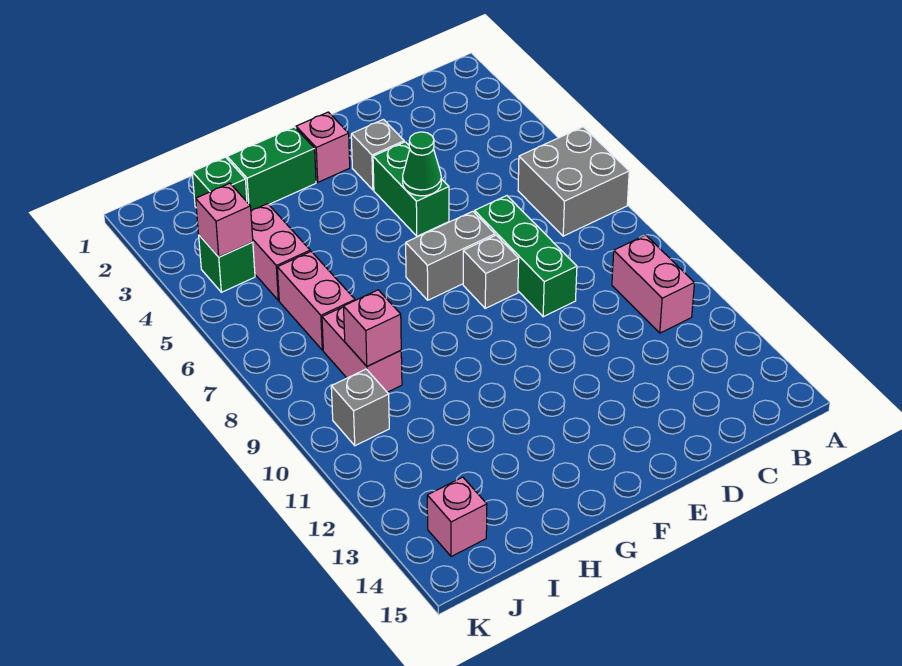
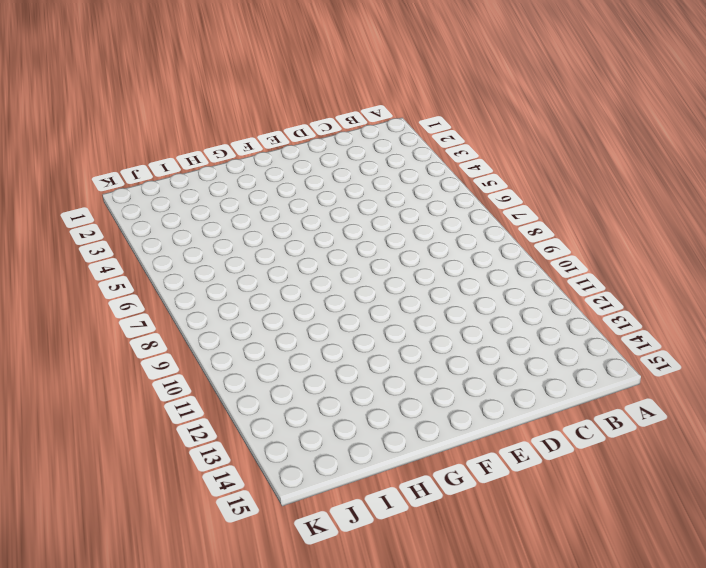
none -> grey 2x2 brick [518,127,629,236]
none -> pink 1x2 brick [612,235,694,333]
none -> green 1x3 brick [474,196,577,317]

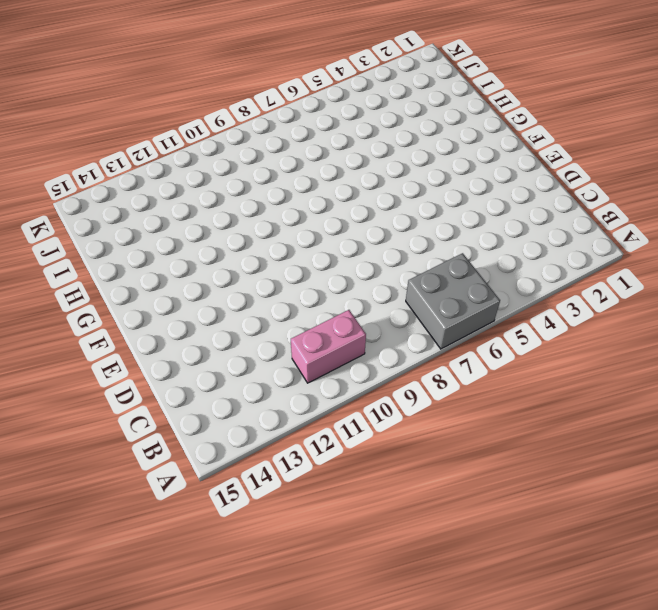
none -> green 1x3 brick [474,196,577,317]
none -> grey 1x1 brick [351,119,404,190]
none -> green 1x2 brick [373,142,449,236]

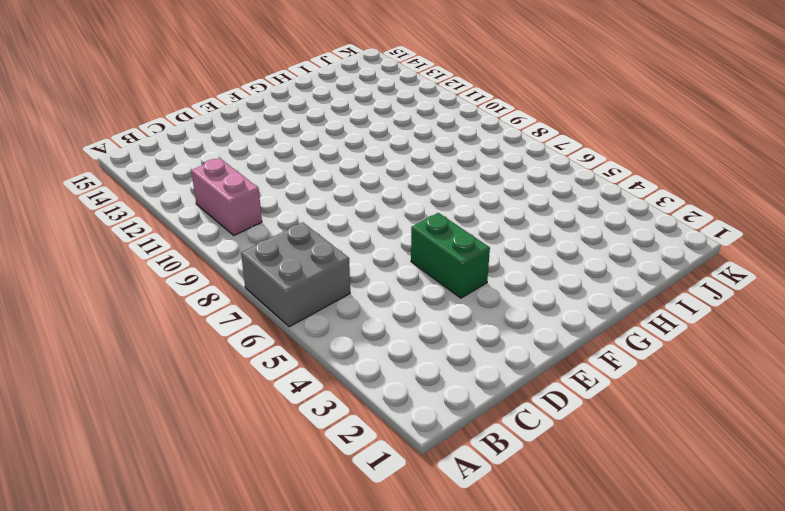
none -> green 1x3 brick [474,196,577,317]
none -> grey 1x1 brick [351,119,404,190]
none -> grey 1x2 brick [406,211,495,300]

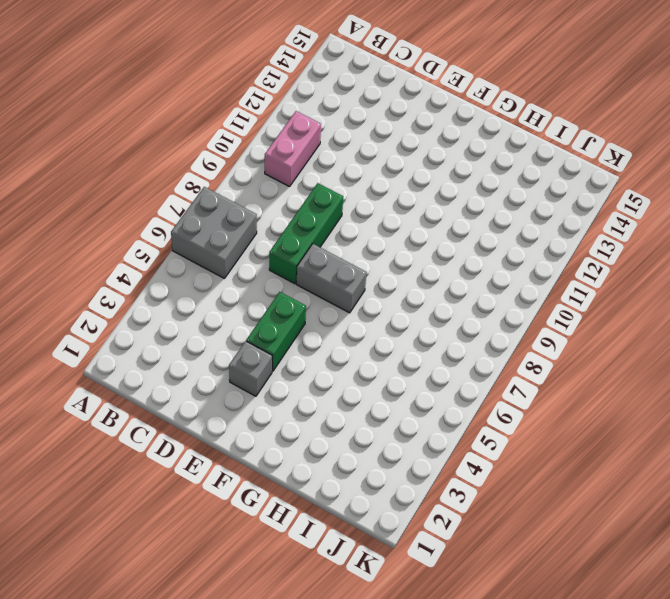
none -> grey 1x1 brick [463,235,519,308]
none -> pink 1x1 brick [296,112,350,182]
none -> green 1x2 brick [227,127,316,211]

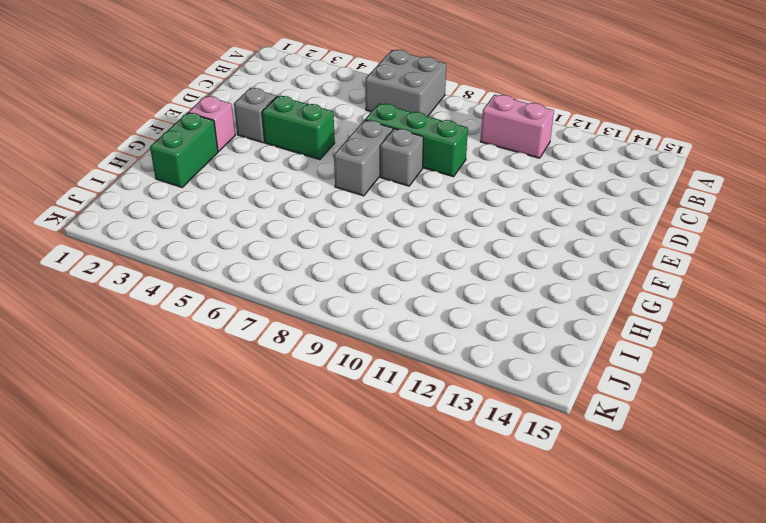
none -> green 1x1 brick [192,157,247,207]
none -> pink 1x2 brick [251,204,310,300]
none -> pink 1x2 brick [277,251,355,350]

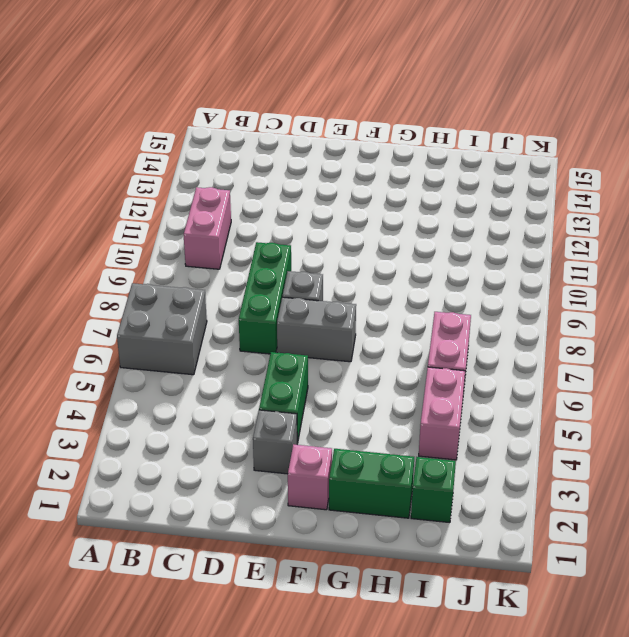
none -> pink 1x2 brick [322,307,402,392]
none -> green 1x1 brick [199,235,255,292]
none -> grey 1x1 brick [331,369,389,446]

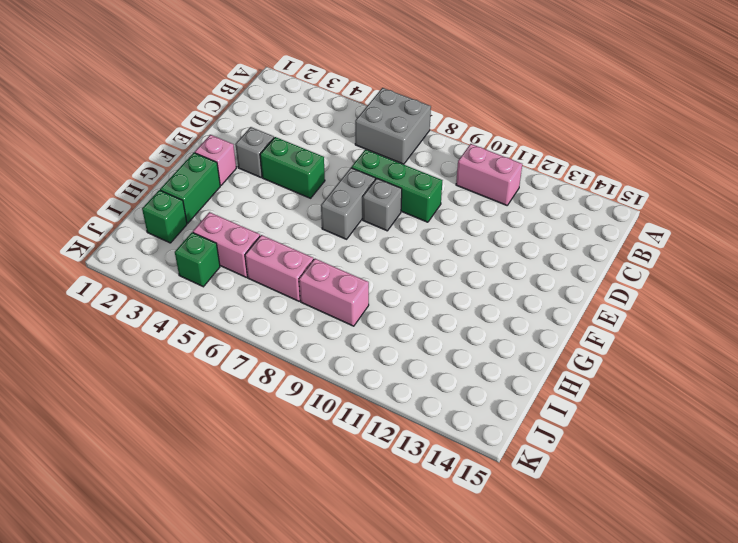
none -> grey 1x1 brick [331,369,389,446]
none -> pink 1x1 brick [427,477,487,557]
none -> green 1x1 cone [403,132,441,196]

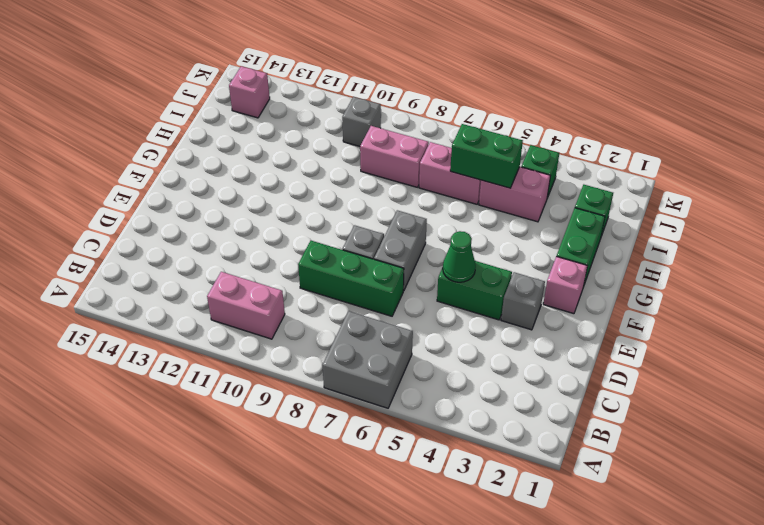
green 1x2 brick [450,124,523,188] -> none
none -> pink 1x1 brick [344,290,401,366]
none -> pink 1x1 brick [196,183,253,257]

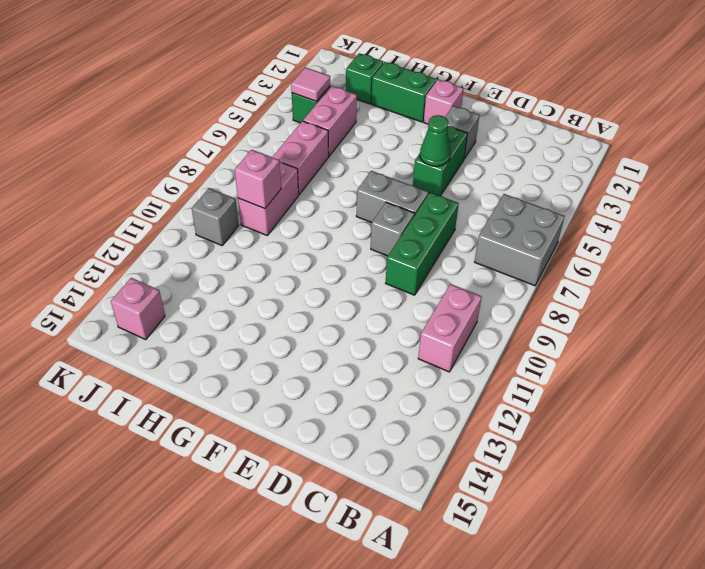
pink 1x1 tile [291,67,330,101] -> pink 1x1 brick [196,183,253,257]

